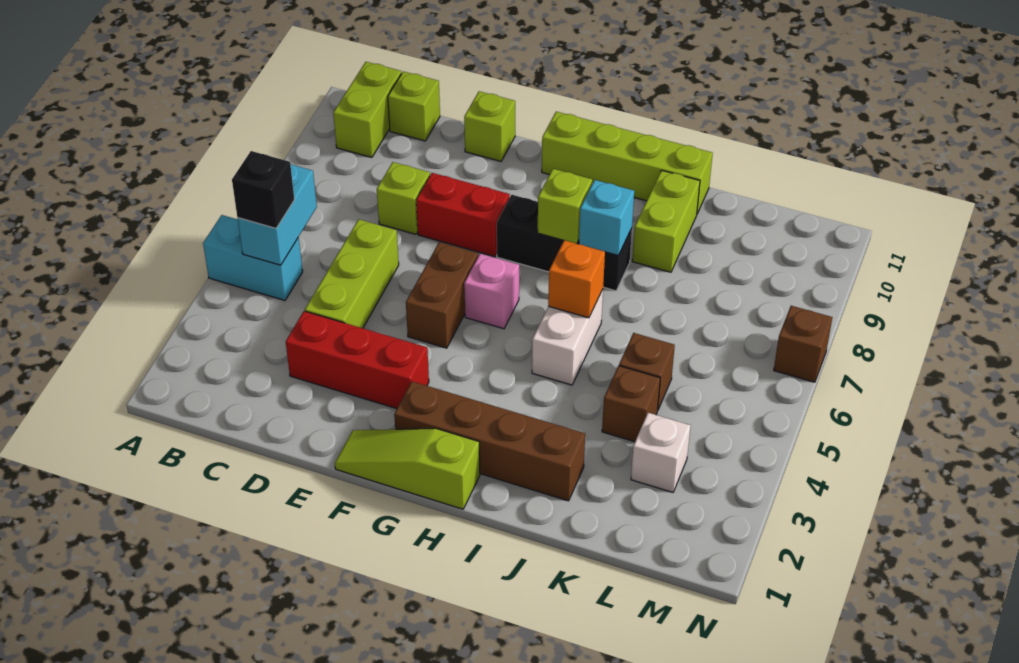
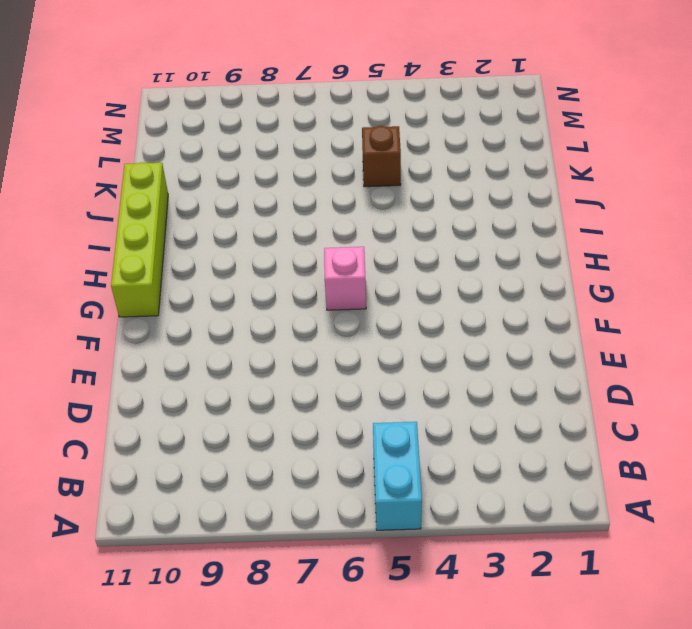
none -> lime 1x2 brick [333,62,401,157]
none -> lime 1x1 brick [388,71,440,141]
none -> red 1x3 brick [286,311,429,409]

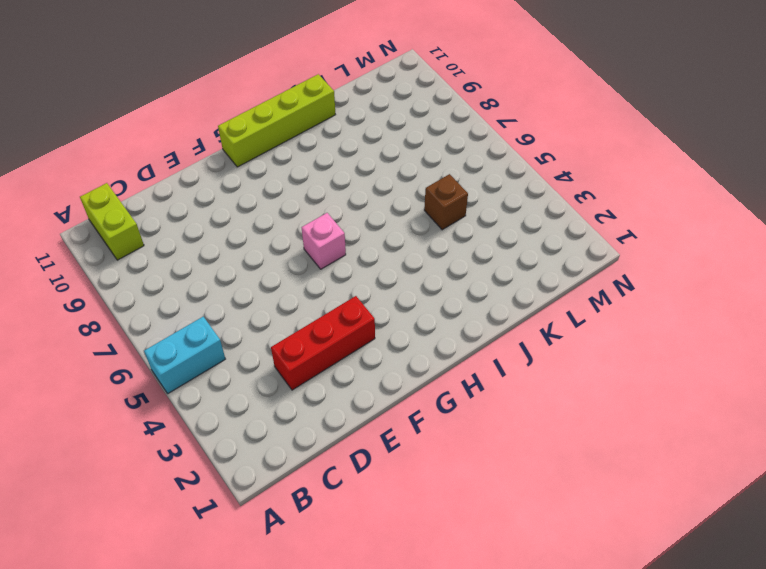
none -> lime 1x1 brick [388,71,440,141]
none -> lime 1x3 brick [305,219,399,328]
none -> lime 1x1 brick [377,162,430,234]

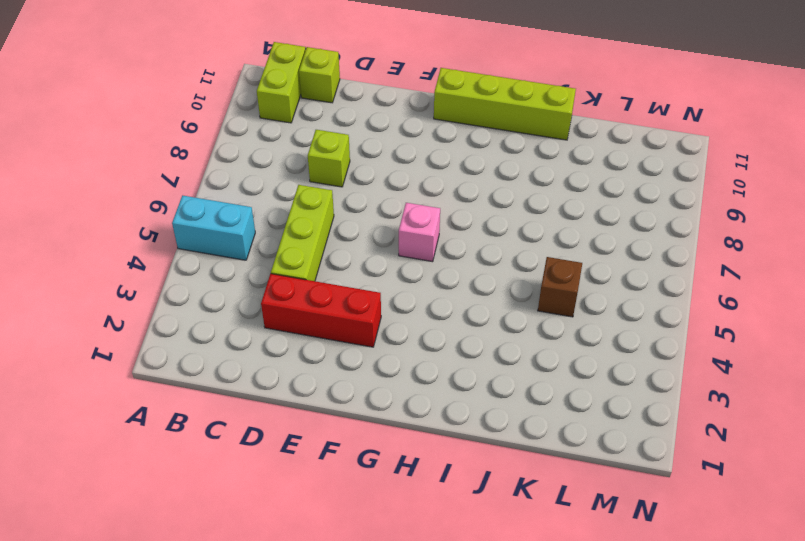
none -> red 1x2 brick [416,173,510,257]
none -> lime 1x1 brick [464,91,515,161]
none -> lime 1x3 slope [335,428,480,509]

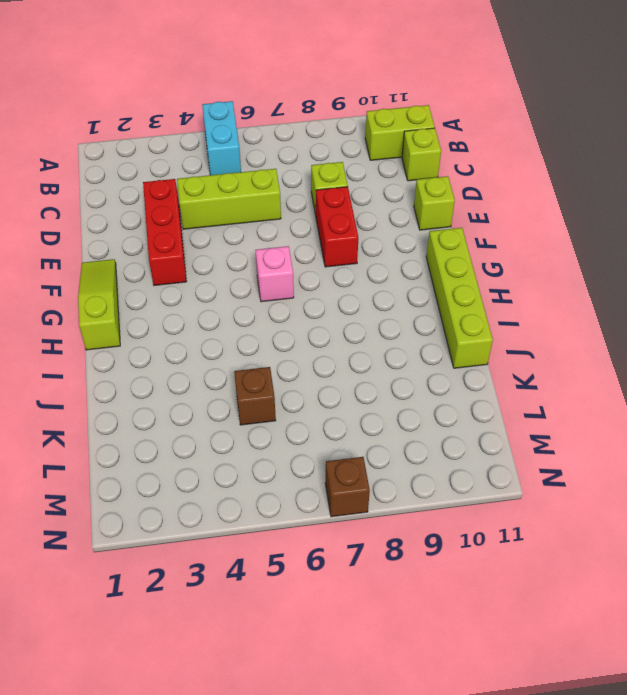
none -> brown 1x2 brick [406,242,478,348]
none -> brown 1x4 brick [394,382,585,501]
none -> black 1x3 brick [497,195,632,291]

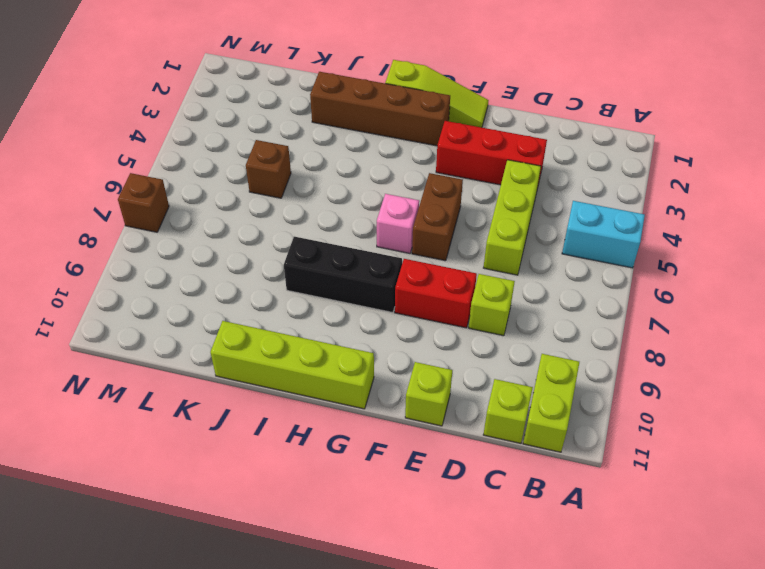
none -> white 1x2 brick [532,289,603,385]
none -> lime 1x2 brick [632,170,700,272]
none -> brown 1x1 brick [602,366,660,442]

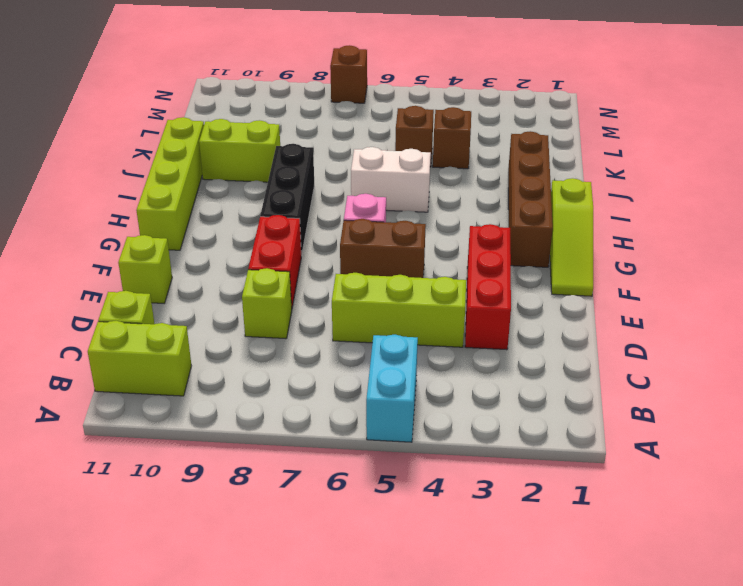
none -> white 1x1 brick [631,413,691,492]
none -> cyan 1x2 brick [237,164,317,265]
none -> lime 1x1 brick [538,169,592,244]

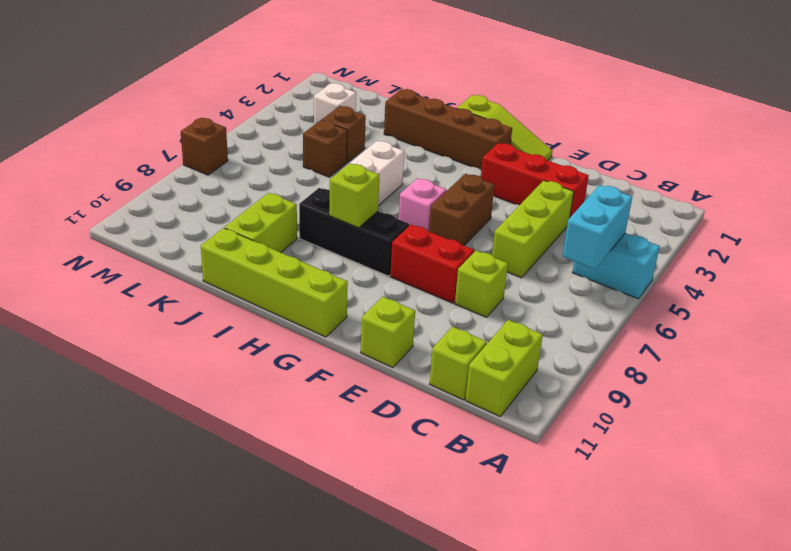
none -> orange 1x1 brick [548,240,605,318]
none -> cyan 1x1 brick [579,180,634,255]
none -> black 1x1 brick [232,151,294,228]

